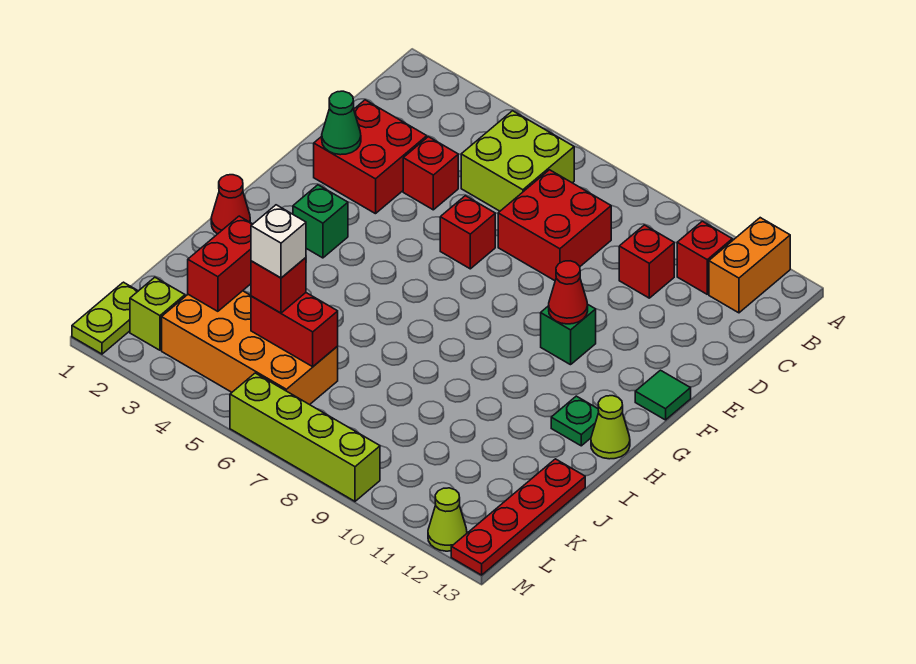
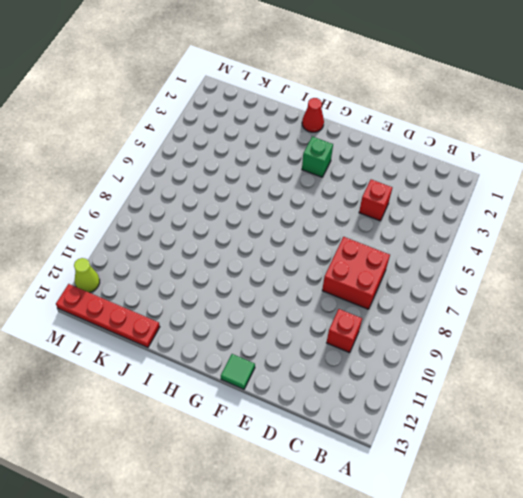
none -> orange 1x2 brick [709,218,790,313]
none -> lime 2x2 brick [461,111,574,211]
none -> red 1x1 brick [677,221,732,294]

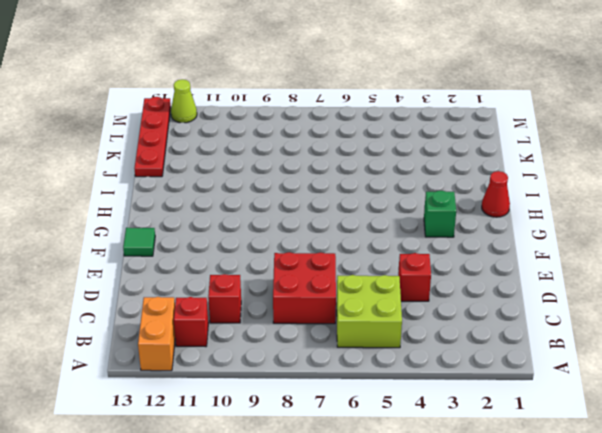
none -> red 2x2 brick [314,100,427,214]
none -> red 1x1 brick [440,196,495,269]
none -> green 1x1 brick [541,305,596,365]

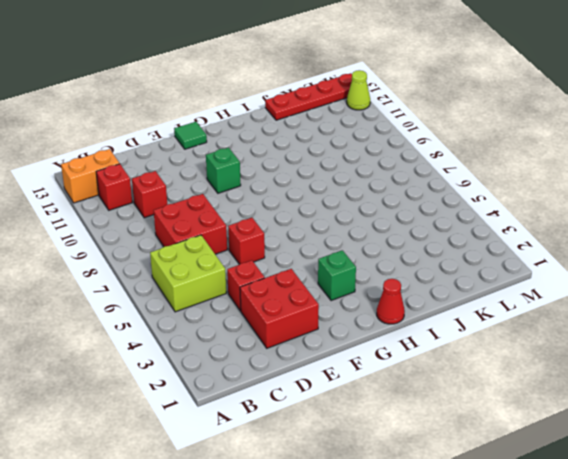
none -> green 1x1 plate [551,396,599,446]
none -> lime 1x1 cone [591,396,630,459]
none -> orange 2x4 brick [162,291,338,405]

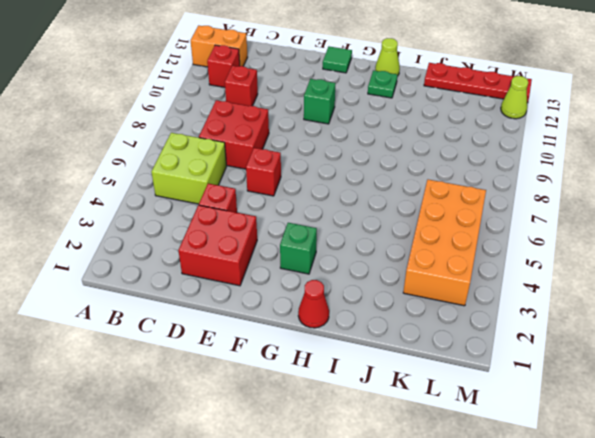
none -> lime 1x2 plate [72,282,138,354]
none -> lime 1x1 brick [130,277,185,350]
none -> lime 1x4 brick [230,373,380,501]

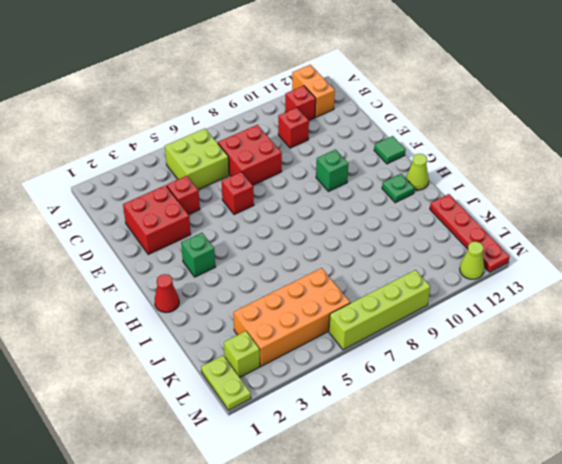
none -> green 1x1 cone [322,91,361,155]
none -> red 1x1 cone [549,261,588,324]
none -> red 1x2 brick [188,216,253,311]

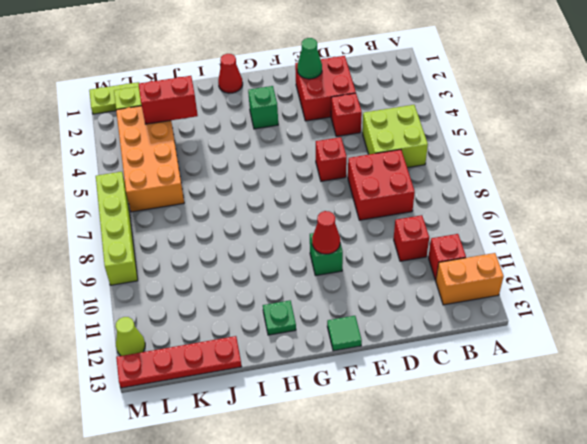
none -> lime 1x1 cone [591,396,630,459]
none -> red 1x2 brick [251,293,338,367]
none -> red 1x1 brick [251,258,306,313]

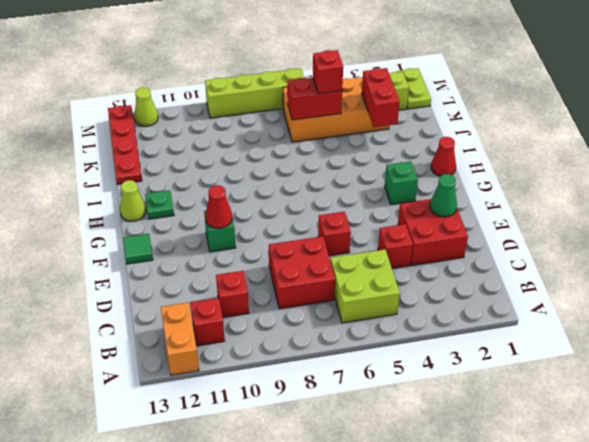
none -> white 1x1 brick [251,205,306,278]

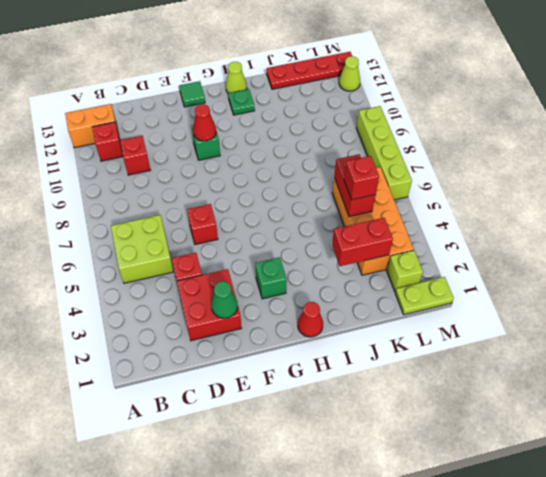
none -> red 2x2 brick [498,170,611,281]
none -> white 1x1 brick [251,205,306,278]

